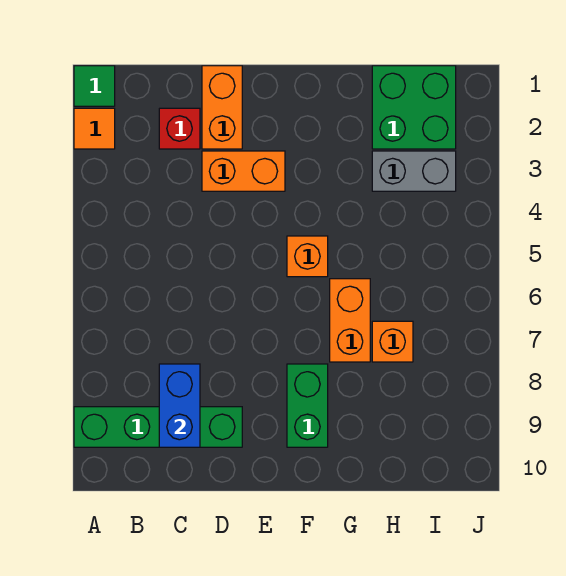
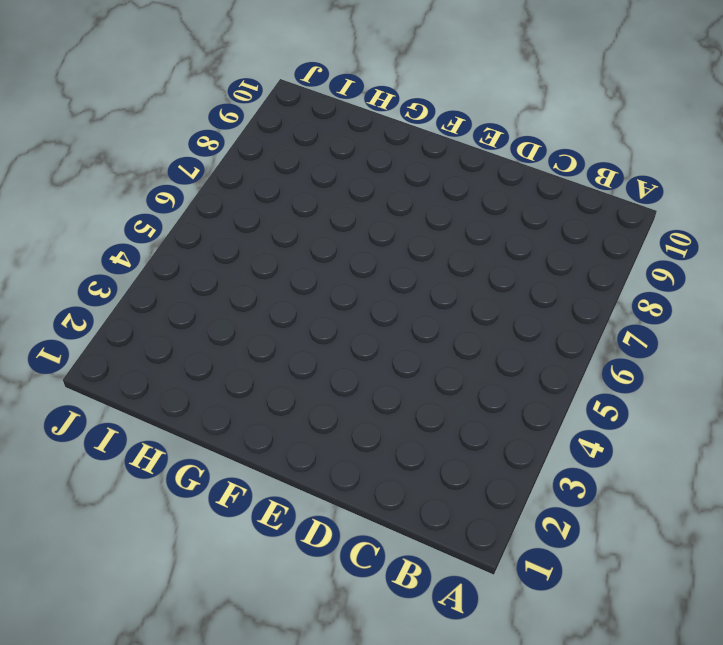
none -> green 1x1 tile [74,66,115,106]
none -> orange 1x1 tile [74,108,115,149]
none -> green 1x4 brick [74,407,242,447]

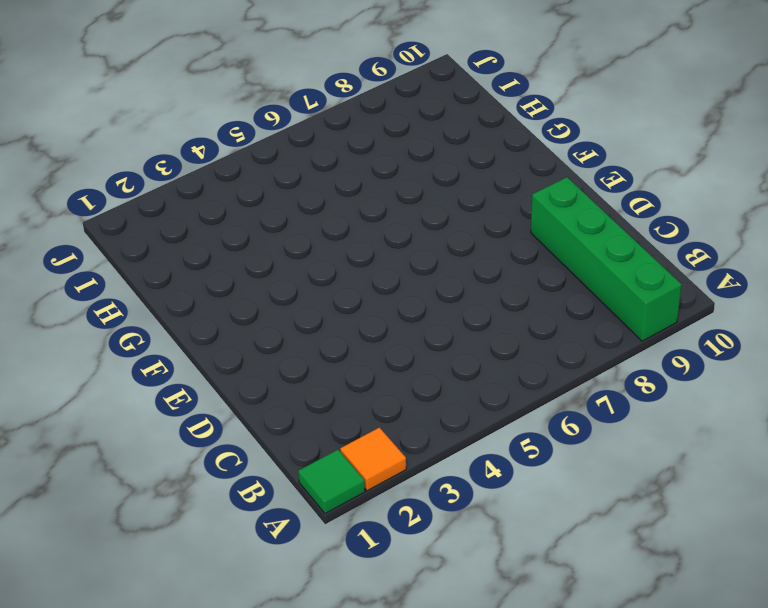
none -> red 1x1 brick [159,108,200,149]
none -> orange 1x2 brick [202,66,242,149]
none -> orange 1x2 brick [202,151,285,191]

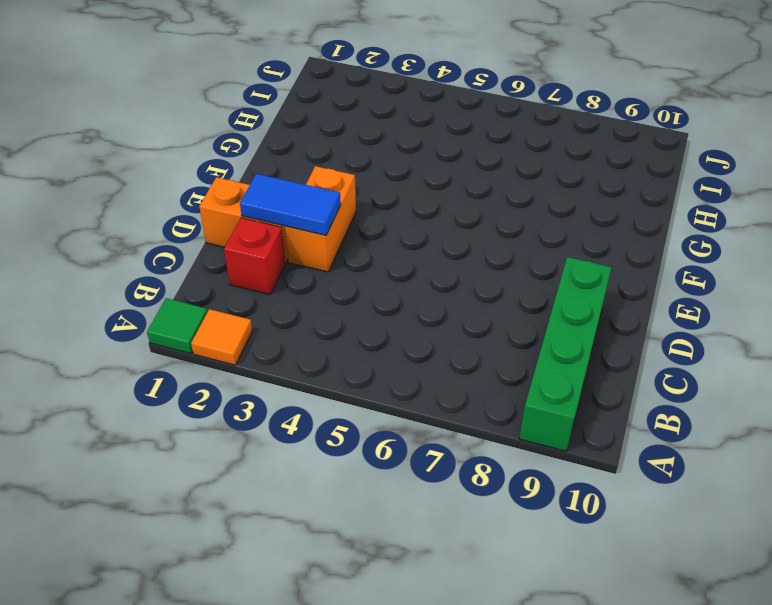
blue 1x2 tile [240,174,341,235] -> none
none -> orange 1x1 brick [287,236,328,277]
none -> green 1x2 brick [287,364,328,447]
none -> orange 1x2 brick [330,279,370,362]

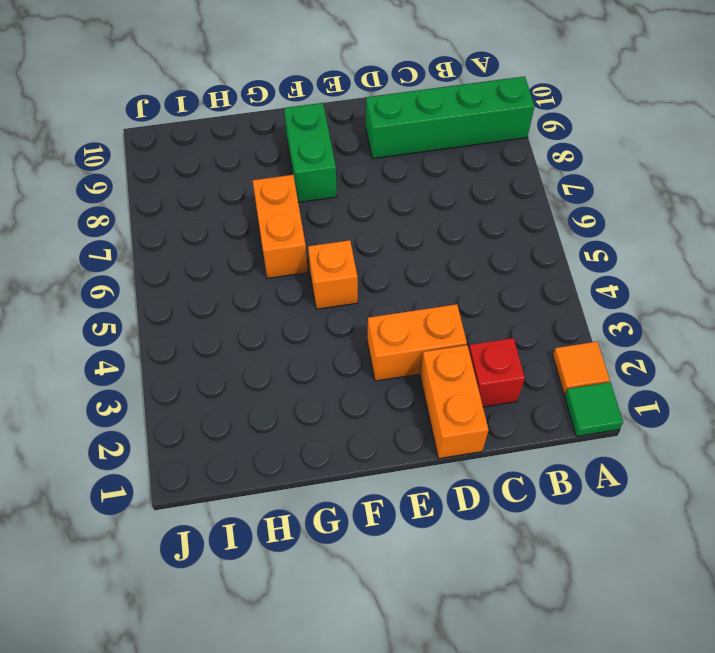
none -> green 2x2 brick [372,66,456,149]
none -> grey 1x2 brick [372,151,456,191]
none -> orange 1x1 brick [372,321,413,362]

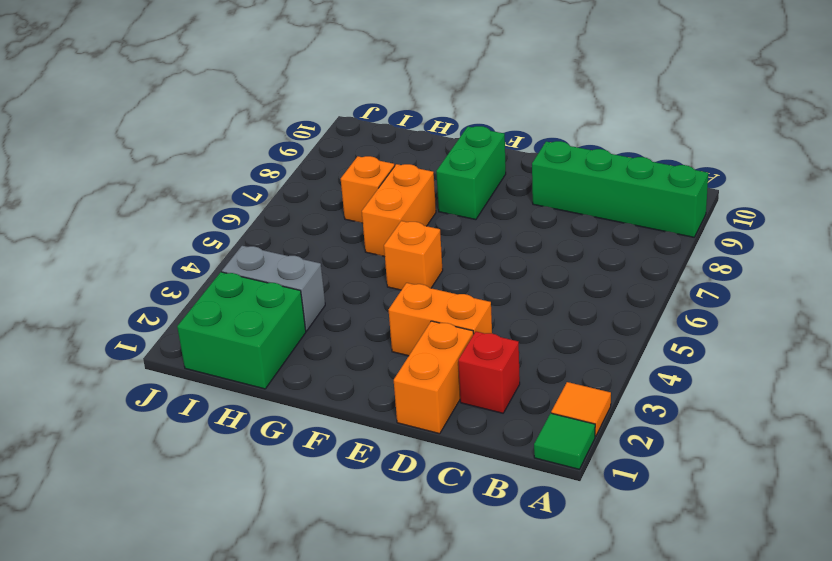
none -> blue 1x2 brick [159,364,200,447]

